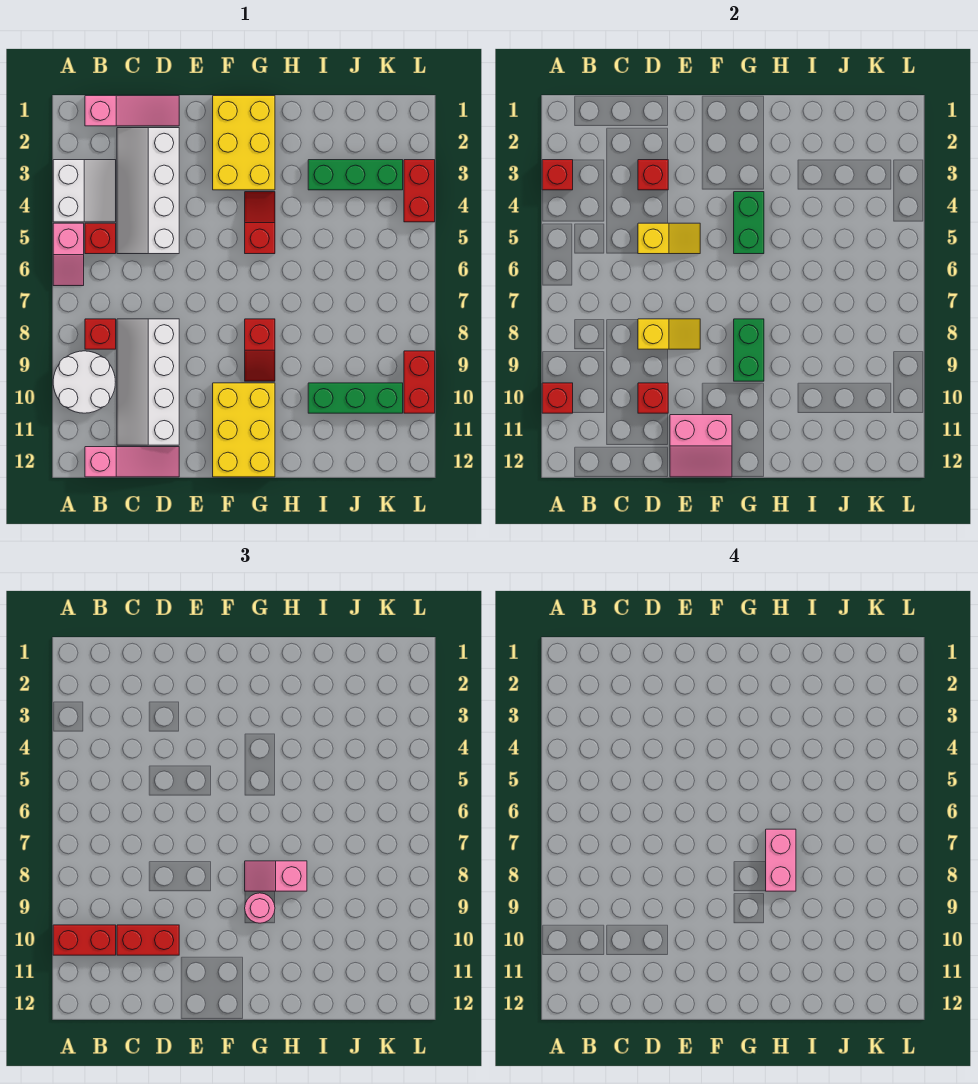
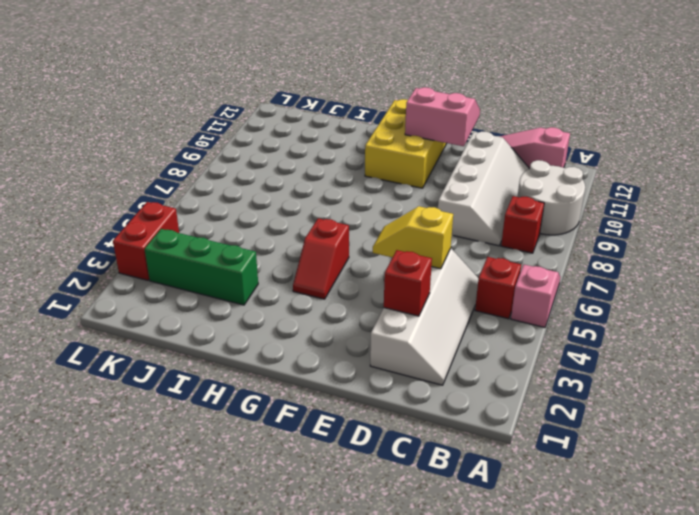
none -> white 2x2 slope [53,160,116,222]
none -> pink 1x3 slope [85,96,179,126]
none -> yellow 2x3 brick [213,96,275,190]
none -> red 1x2 slope [245,319,275,381]

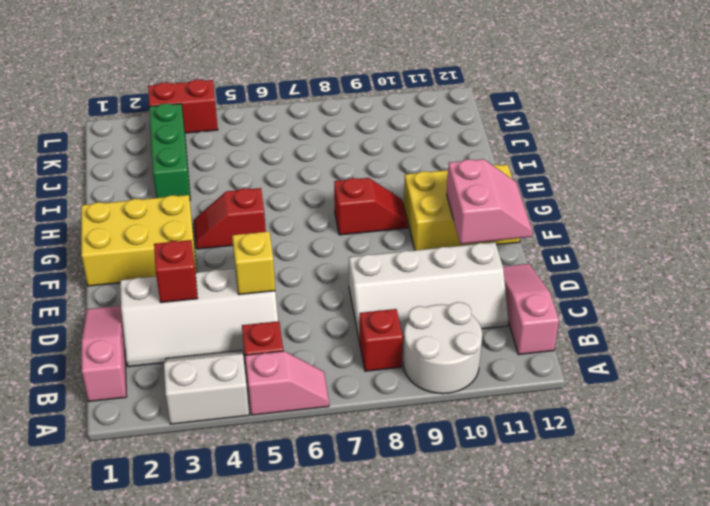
none -> green 1x3 brick [308,383,403,413]
none -> red 1x2 brick [404,351,435,413]
none -> red 1x1 brick [542,160,573,190]
none -> red 1x1 brick [542,383,573,413]

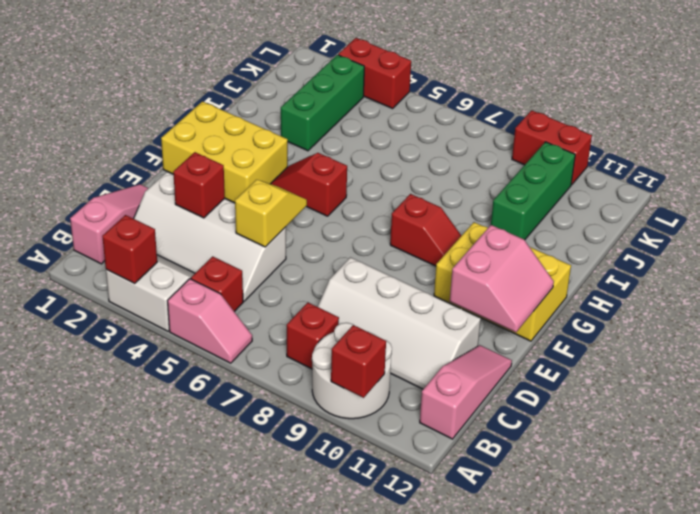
none -> yellow 1x2 slope [638,319,700,349]
none -> red 1x1 brick [638,383,668,413]
none -> green 1x2 brick [734,192,764,254]
none -> green 1x2 brick [734,319,764,381]

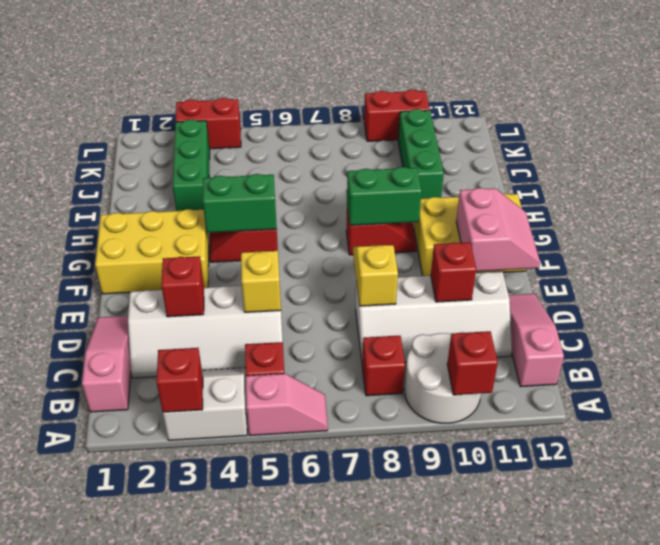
none -> red 1x2 brick [53,925,116,955]
none -> red 1x2 brick [117,925,179,955]
none -> pink 1x2 slope [245,861,307,891]
none -> pink 1x1 round brick [245,893,275,923]

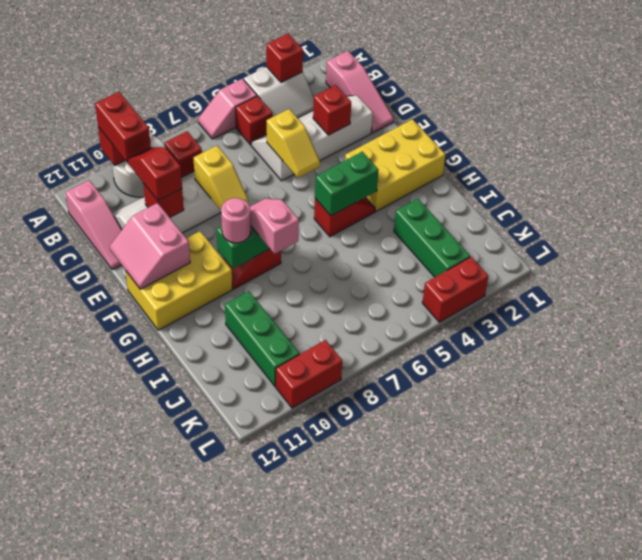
red 1x2 slope [128,147,182,201] -> red 1x2 brick [117,925,179,955]
none -> pink 1x2 brick [766,829,796,891]

